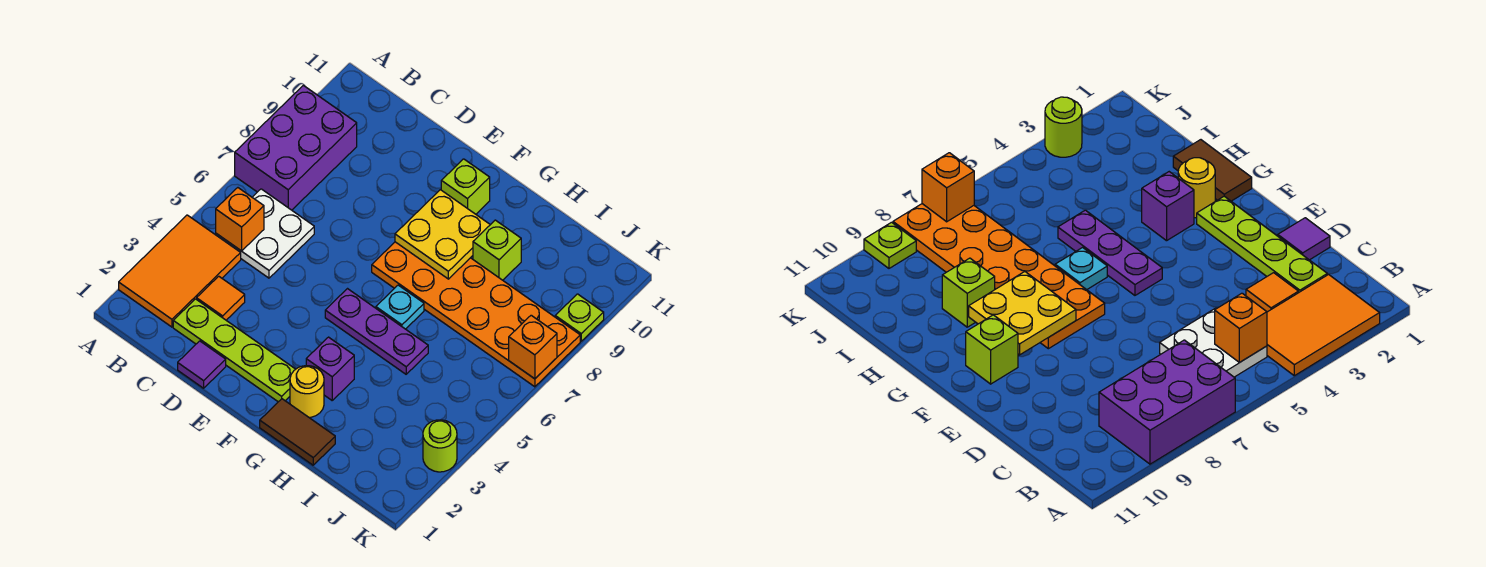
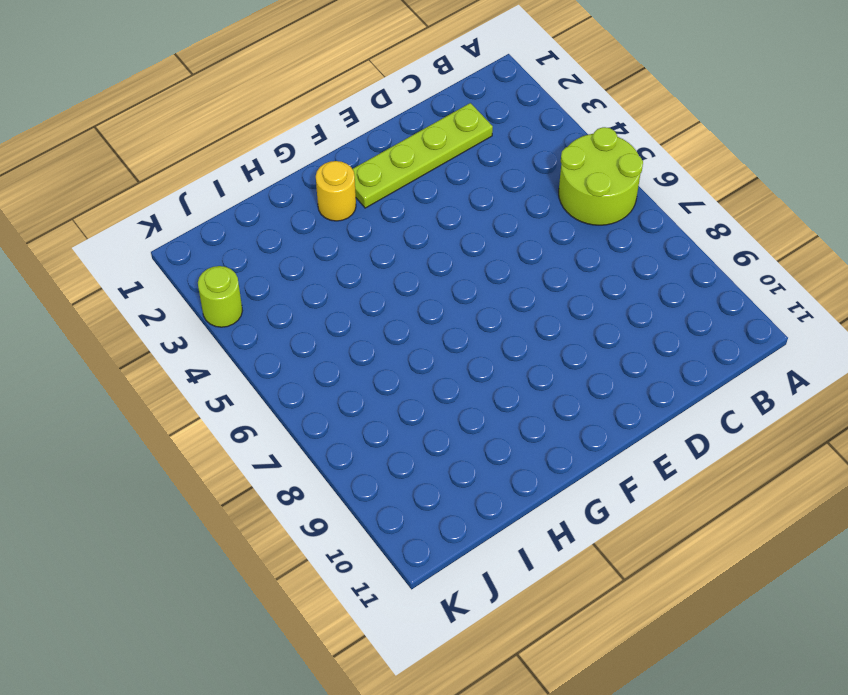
lime 2x2 round brick [559,127,643,225] -> white 2x2 plate [216,189,314,278]
none -> orange 2x3 tile [119,215,241,327]
none -> purple 2x3 brick [235,85,357,210]
none -> orange 1x1 tile [197,276,245,320]

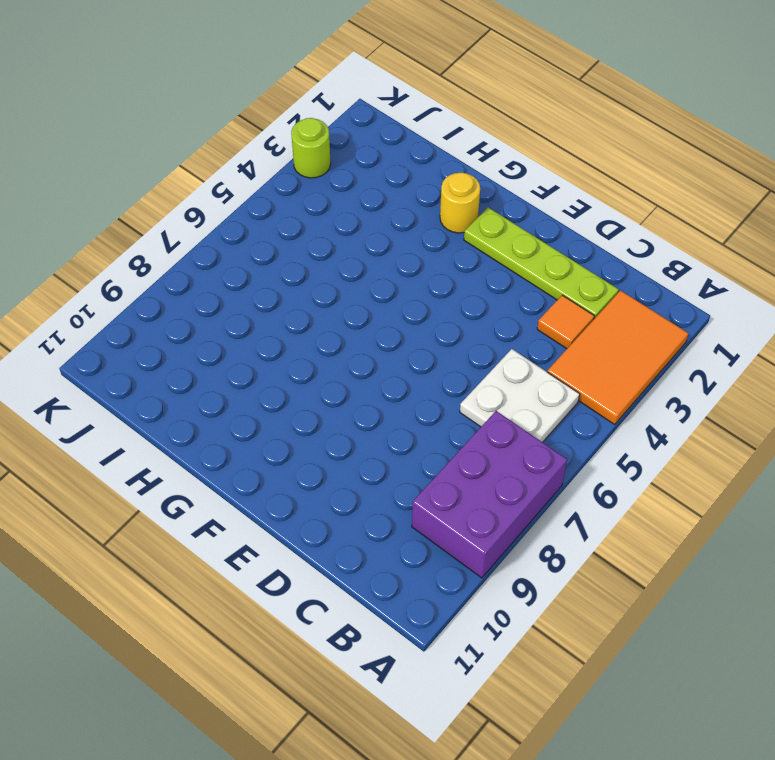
none -> purple 1x1 tile [178,341,226,388]
none -> purple 1x3 plate [325,289,428,374]
none -> orange 2x6 plate [372,242,580,387]

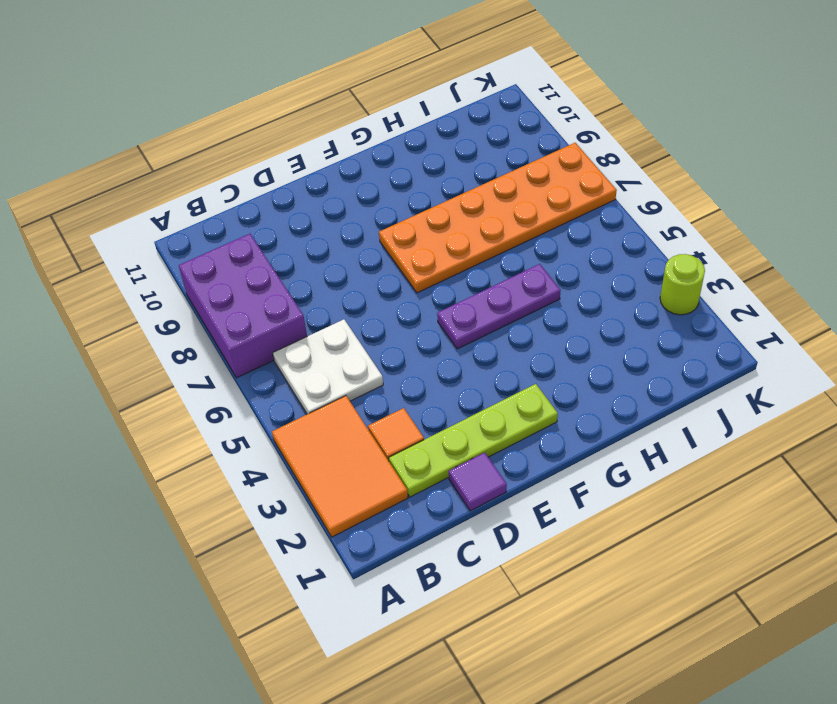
none -> lime 1x1 brick [441,159,490,214]
none -> brown 1x2 tile [260,399,335,465]
none -> yellow 1x1 round brick [290,366,324,417]

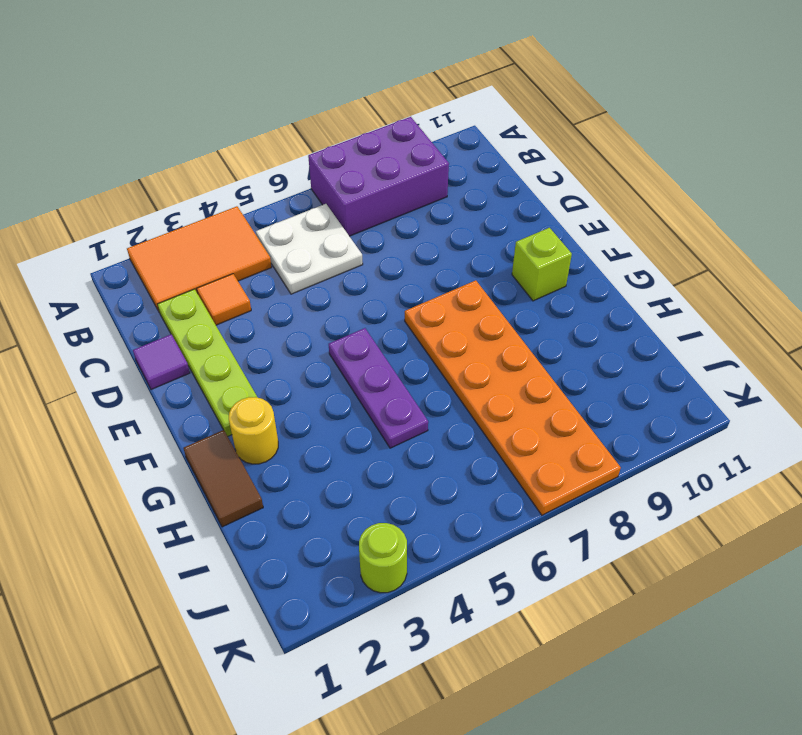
none -> purple 1x1 brick [306,337,354,400]
none -> cyan 1x1 plate [376,285,424,329]
none -> lime 1x1 brick [473,220,521,280]

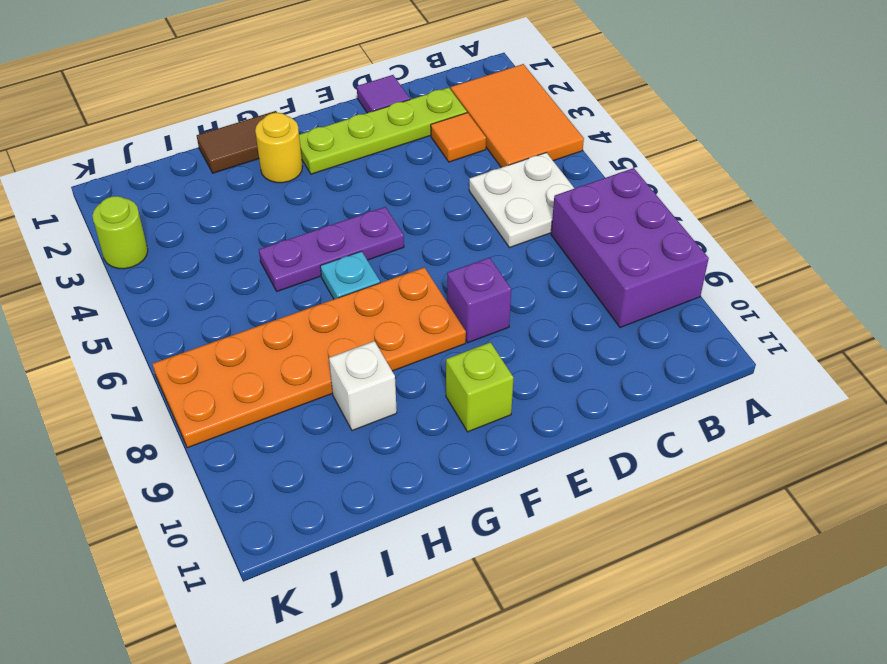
purple 1x1 brick [447,257,511,343] -> purple 1x1 brick moved to [306,337,354,400]
white 1x1 brick [329,341,397,431] -> lime 1x1 brick [473,220,521,280]
none -> lime 1x1 plate [555,294,604,341]
none -> orange 1x1 brick [216,188,264,251]
none -> yellow 2x2 plate [395,190,490,279]

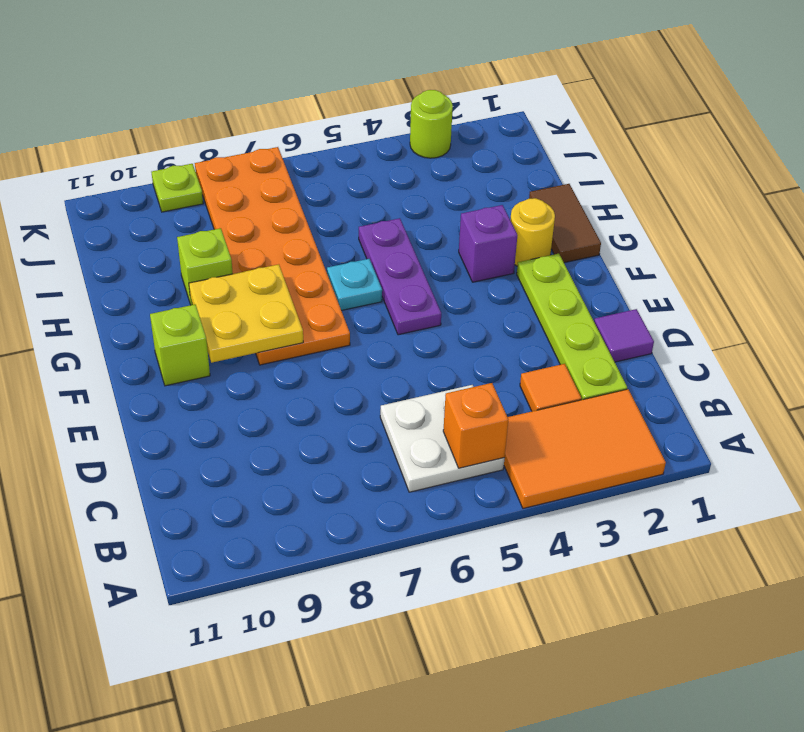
none -> purple 2x3 brick [235,85,357,210]
none -> orange 1x1 brick [509,315,557,379]

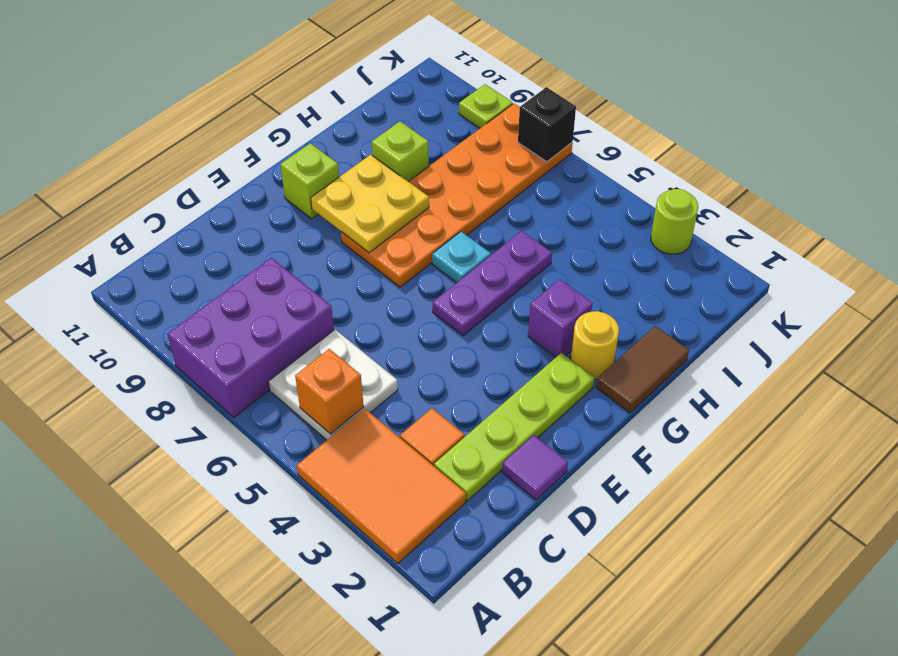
purple 2x3 brick [168,258,334,418] -> purple 2x3 brick turned to [235,85,357,210]
black 1x1 brick [518,87,576,162] -> orange 1x1 brick [509,315,557,379]

